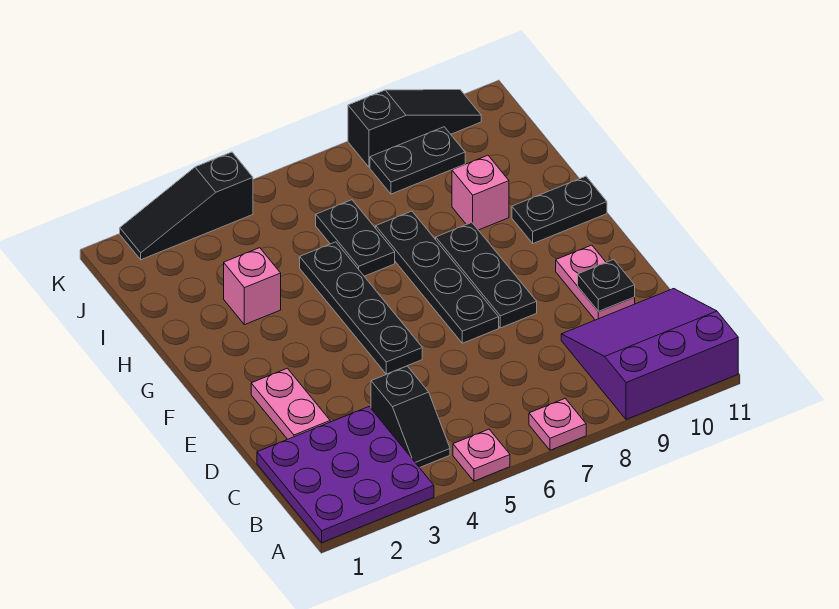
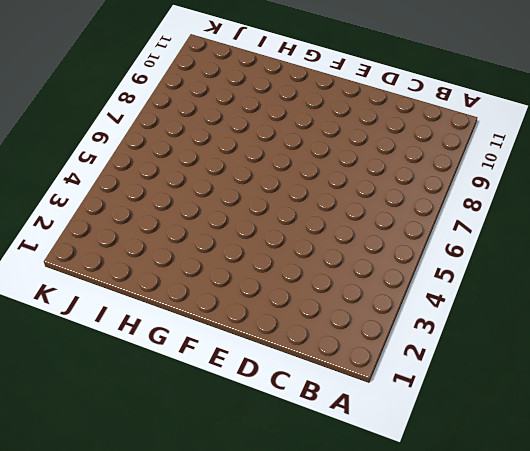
none -> purple 3x3 plate [257,407,434,543]
none -> pink 1x1 plate [453,429,510,481]
none -> pink 1x1 plate [529,399,586,450]

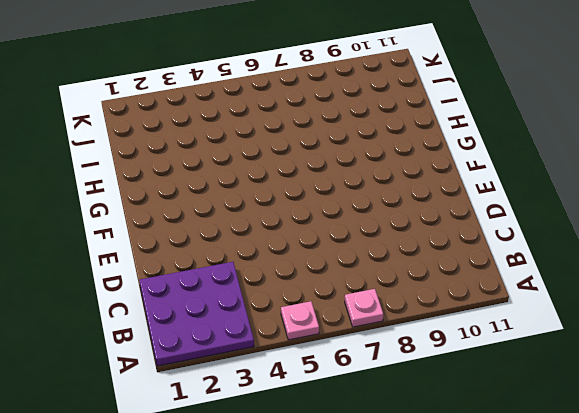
none -> purple 3x3 slope [561,289,738,420]
none -> black 1x2 slope [371,366,450,468]
none -> pink 1x2 plate [251,368,330,439]

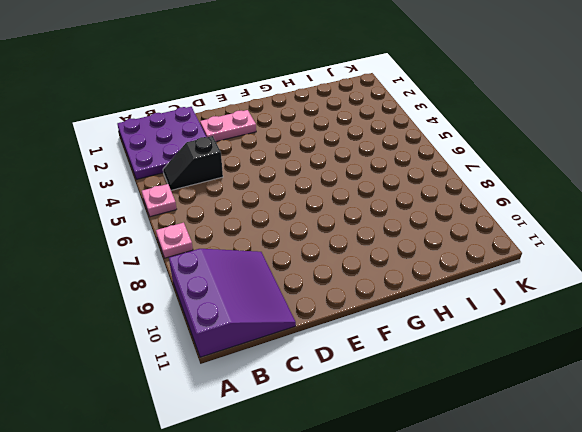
none -> pink 1x2 plate [556,245,635,320]
none -> black 1x4 plate [300,242,422,374]
none -> black 1x4 plate [376,211,499,343]

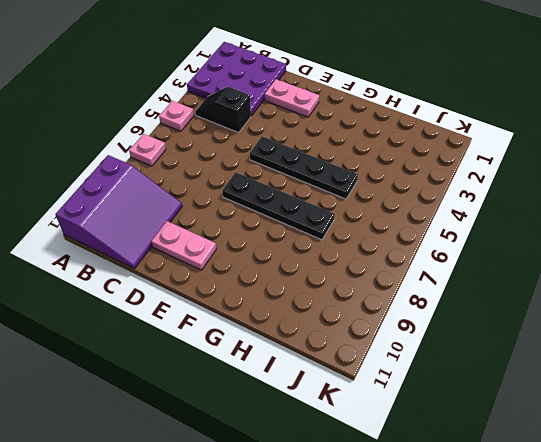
none -> black 1x3 plate [436,223,537,328]
none -> black 1x2 plate [512,176,607,243]
none -> pink 1x1 brick [224,248,281,325]

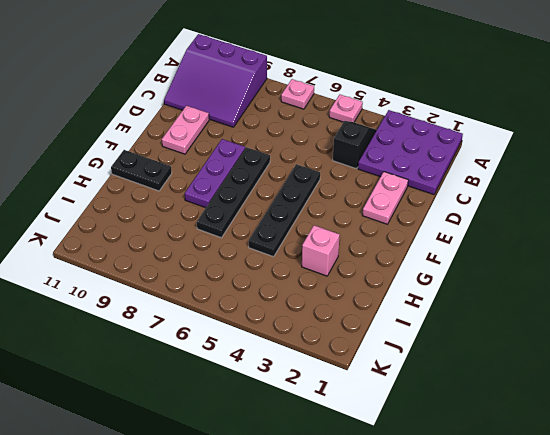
purple 1x3 plate [185,139,245,208] -> black 1x3 plate [436,223,537,328]
none -> black 1x2 plate [316,200,395,276]
none -> pink 1x1 brick [452,155,509,230]
none -> black 1x2 plate [370,127,465,194]

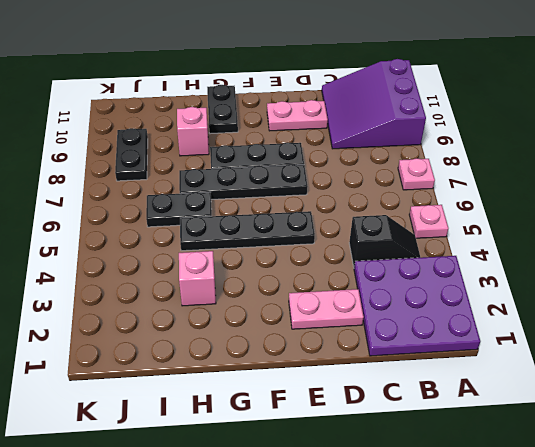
none -> black 1x3 slope [120,152,253,260]
none -> black 1x3 slope [348,90,481,167]
none -> black 1x1 plate [578,259,635,312]

